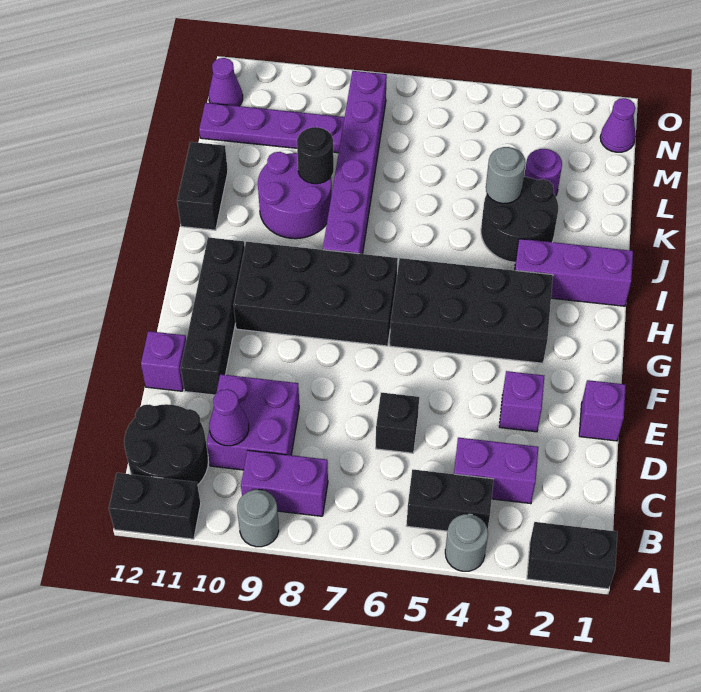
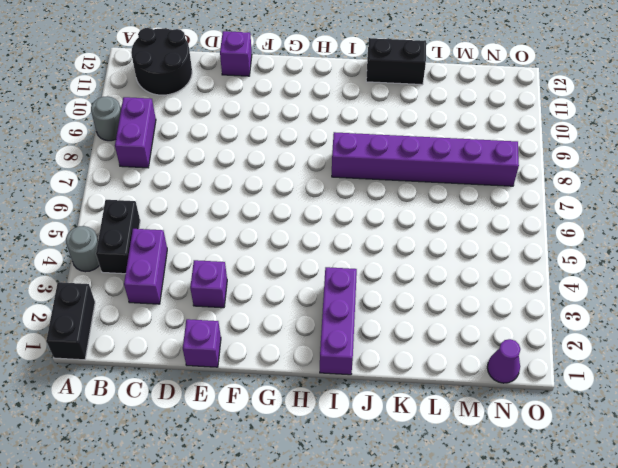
none -> black 1x2 brick [109,473,201,539]
none -> purple 2x2 brick [207,374,299,470]
none -> black 1x1 brick [376,393,419,453]

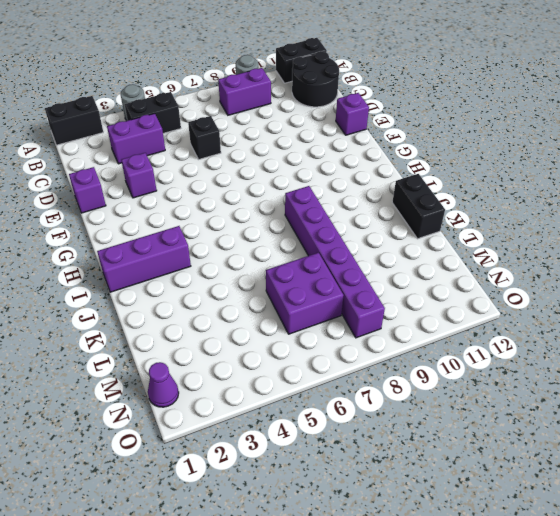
purple 2x2 brick [266,253,344,334] -> purple 2x2 brick moved to [207,374,299,470]
none -> black 1x4 brick [181,237,245,395]
none -> black 2x4 brick [390,258,553,363]
none -> black 2x4 brick [234,242,398,346]

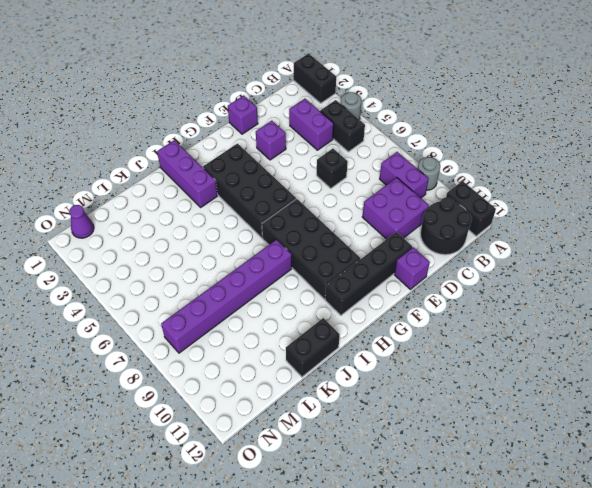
none -> black 2x2 round brick [481,177,558,262]
none -> purple 2x2 round brick [258,152,332,239]
none -> purple 1x1 round brick [524,149,562,196]

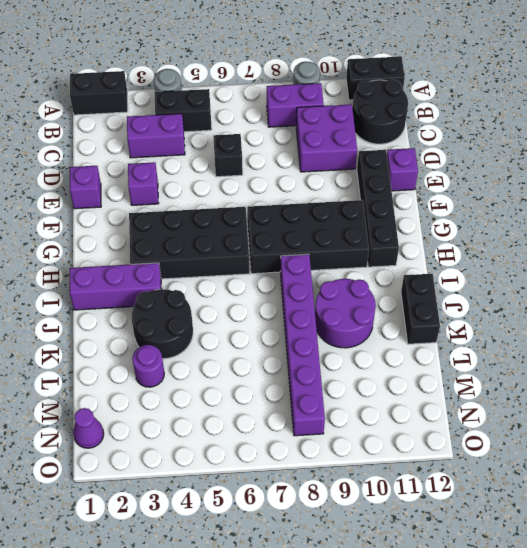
none -> purple 1x4 plate [199,103,345,153]
none -> purple 1x1 cone [209,58,243,106]
none -> purple 1x1 cone [209,389,249,446]

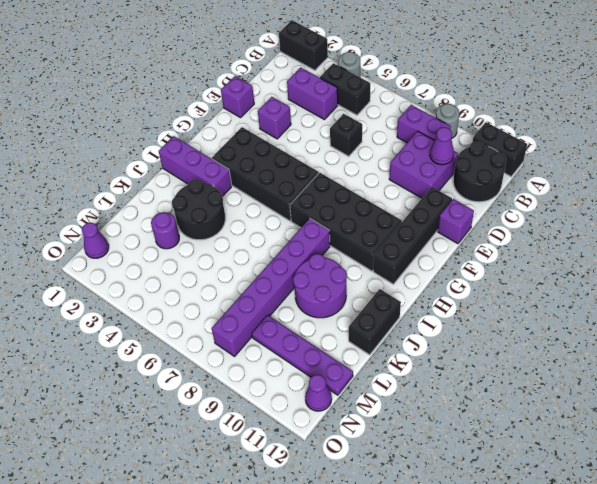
none -> grey 1x1 round brick [486,147,526,203]
none -> black 1x1 round brick [297,127,334,184]

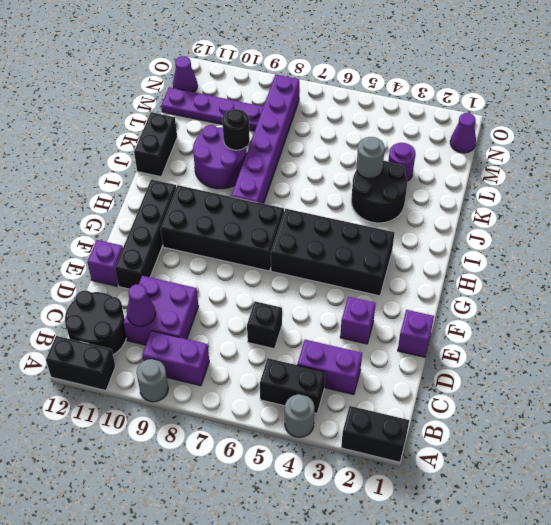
none -> purple 1x3 brick [515,239,633,306]

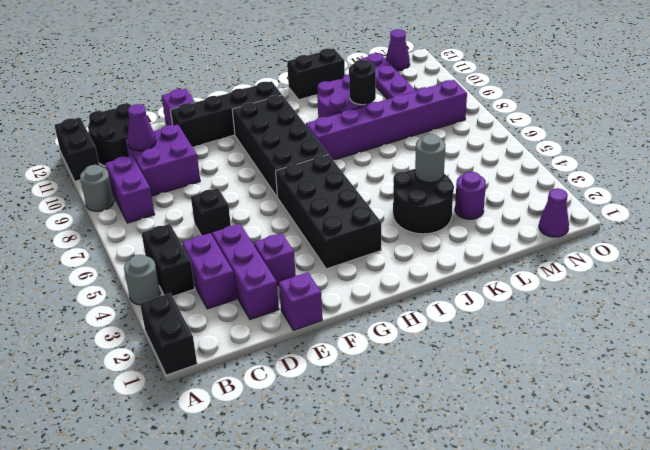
purple 1x3 brick [212,224,279,319] -> purple 1x3 brick moved to [515,239,633,306]

